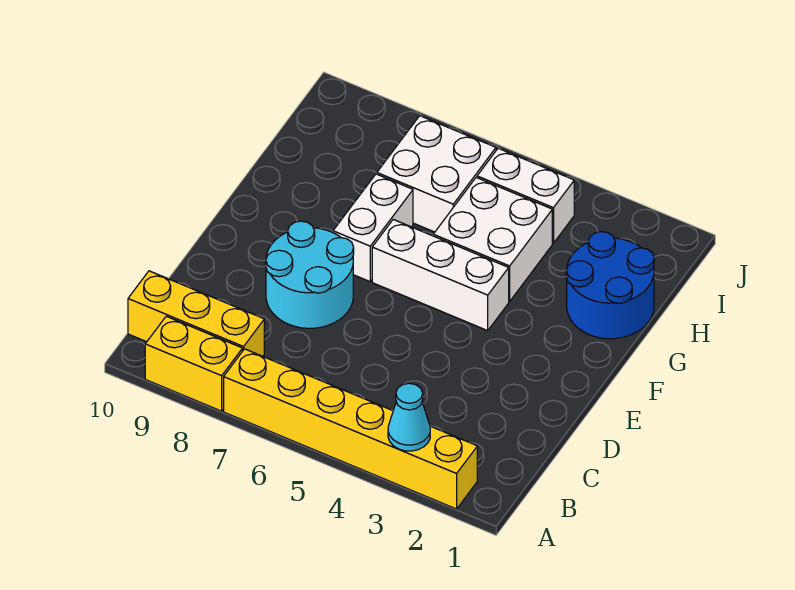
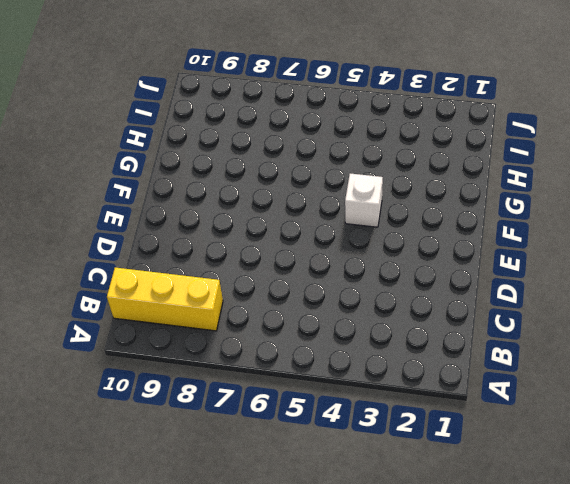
white 1x1 brick [345,174,383,227] -> white 1x3 brick [372,220,509,331]
none -> yellow 1x6 brick [224,349,477,509]
none -> yellow 1x2 brick [145,316,243,411]

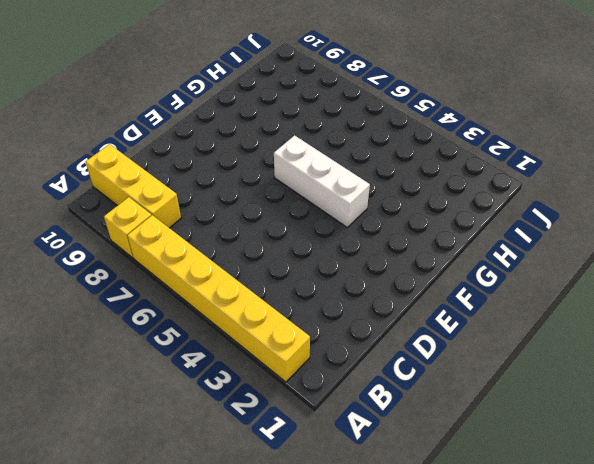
yellow 1x1 brick [104,197,151,258] -> yellow 1x2 brick [145,316,243,411]
none -> cyan 2x2 round brick [266,221,354,328]
none -> white 1x2 brick [333,174,413,282]

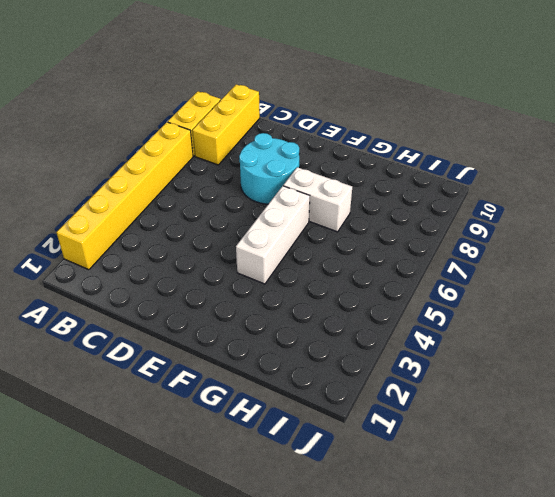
none -> blue 2x2 round brick [566,232,654,339]
none -> white 2x2 brick [433,178,552,301]

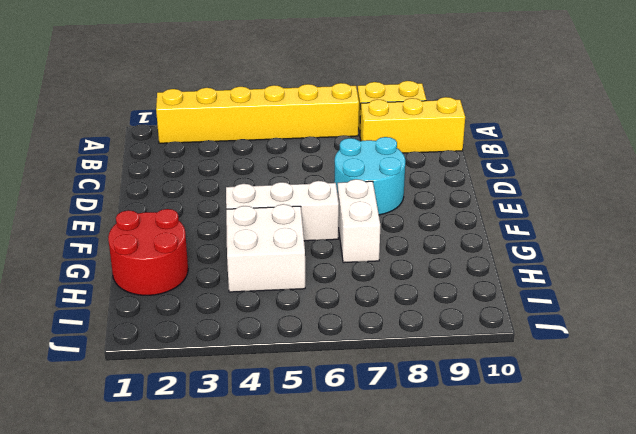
red 2x2 round brick [108,209,188,295] -> blue 2x2 round brick [566,232,654,339]
none -> white 2x2 brick [377,116,496,232]
none -> white 1x2 brick [477,148,574,243]

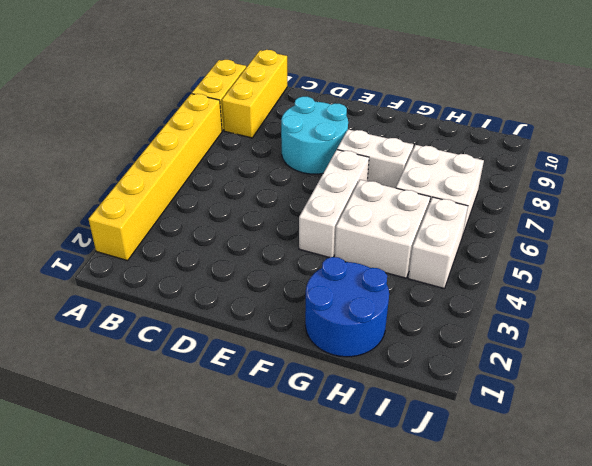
none -> cyan 1x1 cone [388,383,430,451]

